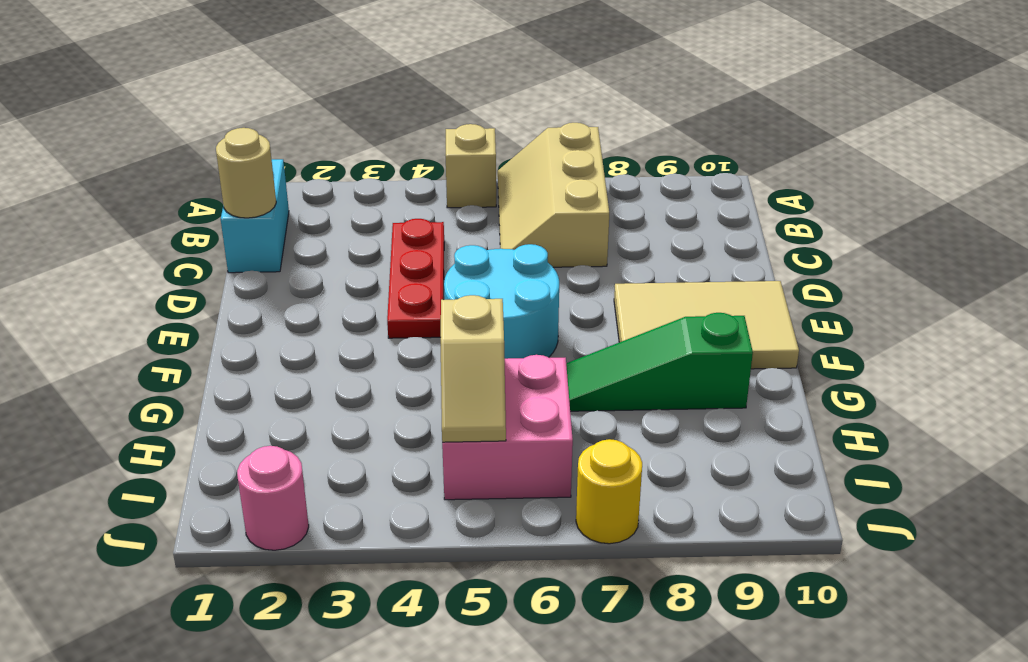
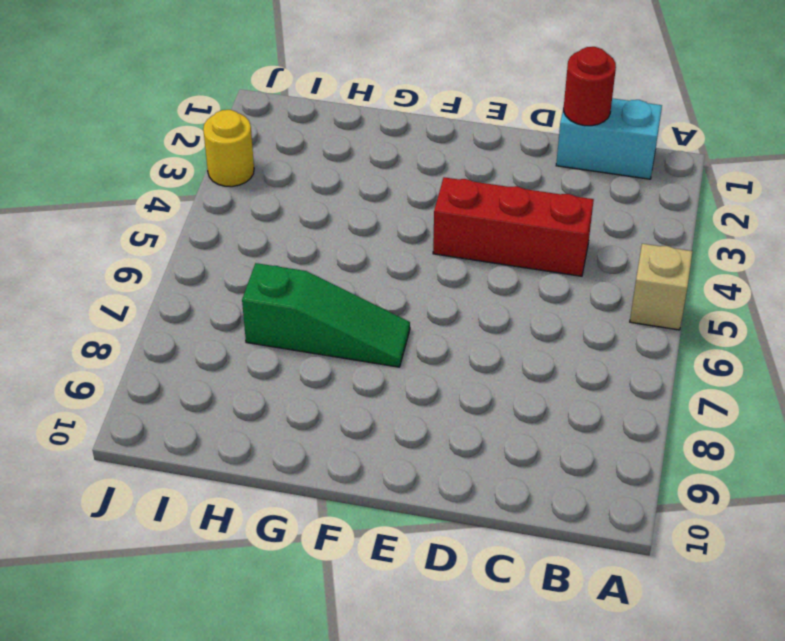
red 1x1 round brick [564,47,616,126] -> tan 1x1 round brick [216,128,276,218]
red 1x3 brick [433,177,594,276] -> red 1x3 plate [387,219,444,338]
green 1x3 slope [242,263,410,367] -> green 1x3 slope turned to [566,313,753,411]
yellow 1x1 round brick [203,110,254,187] -> yellow 1x1 round brick moved to [576,439,642,544]
none -> tan 2x3 slope [498,123,609,267]
none -> cyan 2x2 round brick [444,244,559,359]
none -> tan 2x3 tile [614,281,799,369]

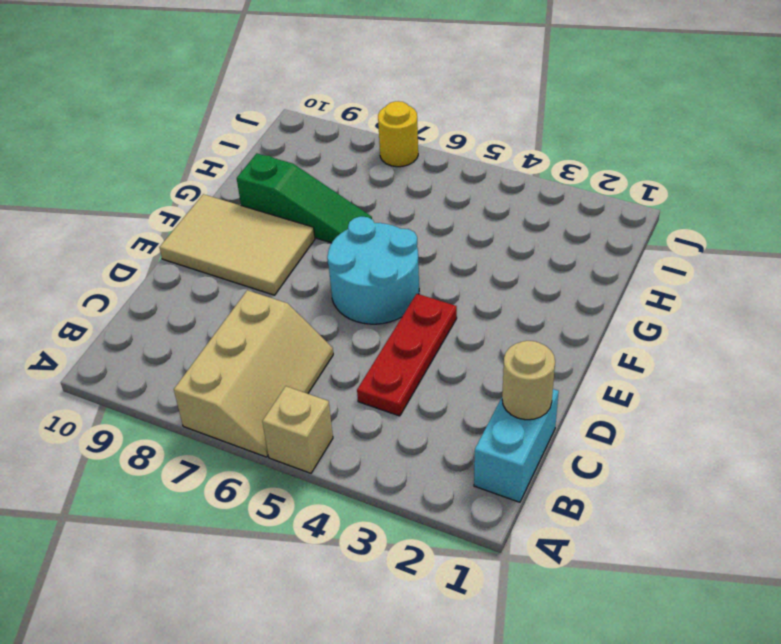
none -> pink 2x2 brick [442,355,573,500]
none -> pink 1x1 round brick [237,446,309,550]
none -> tan 1x2 slope [441,295,506,442]

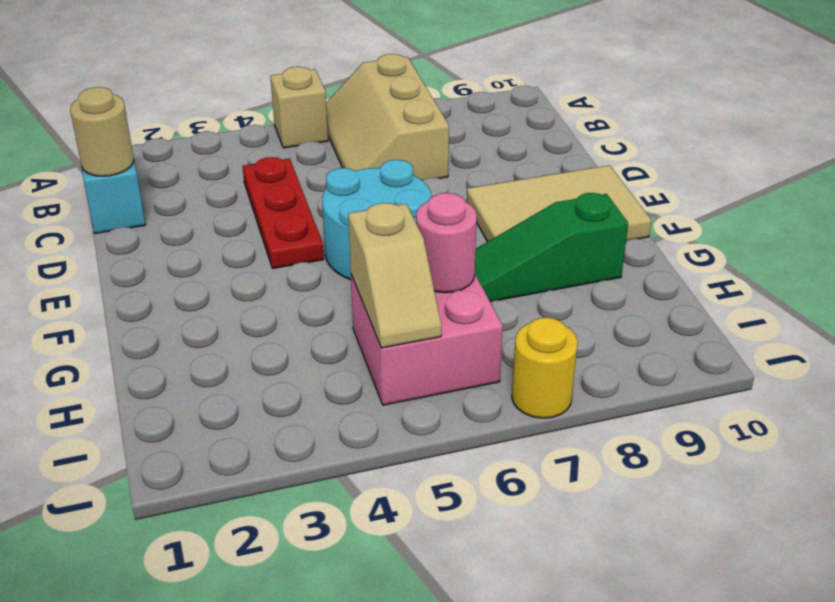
pink 1x1 round brick [416,193,477,293] -> pink 1x1 round brick moved to [237,446,309,550]

